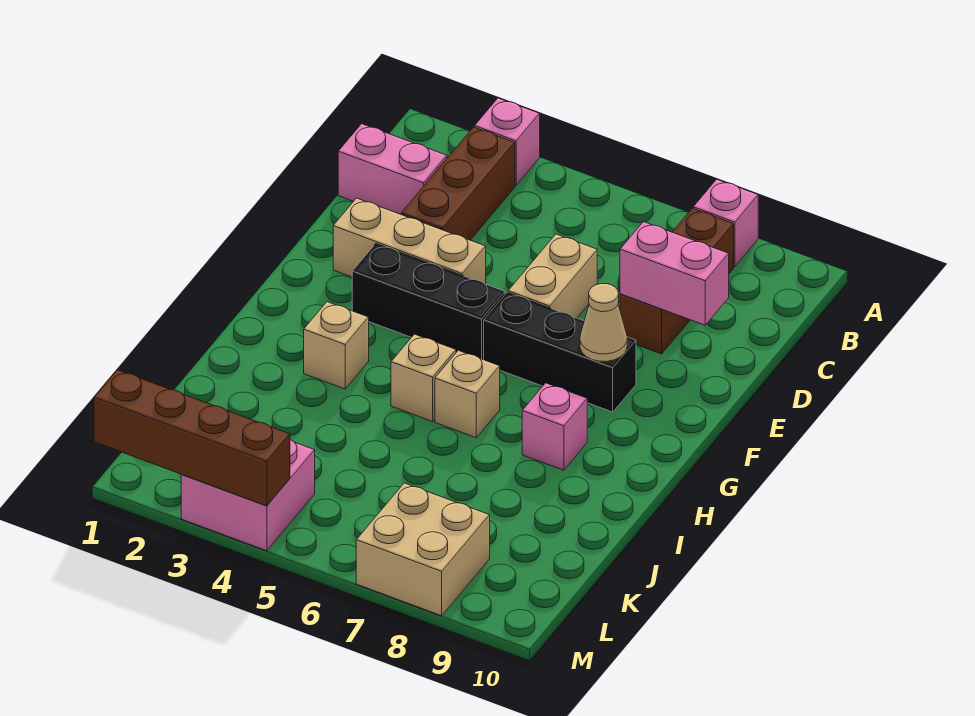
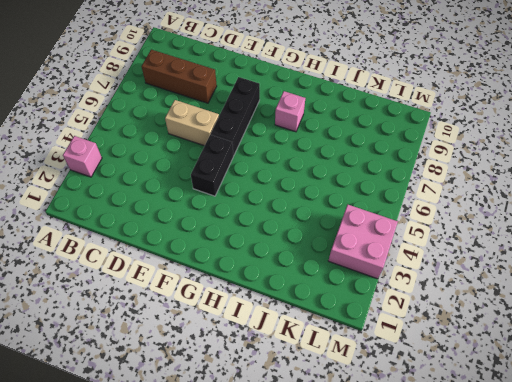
black 1x2 brick [191,134,234,196] -> black 1x3 brick [352,244,505,360]
none -> pink 1x1 brick [693,179,758,267]
none -> brown 1x3 brick [401,127,515,240]
none -> pink 1x2 brick [338,124,447,214]

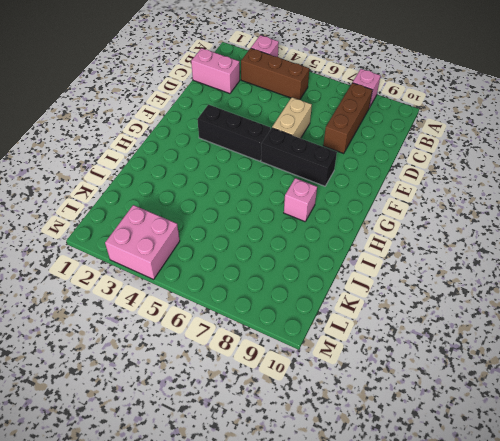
brown 1x3 brick [241,48,309,100] -> brown 1x3 brick turned to [401,127,515,240]
none -> tan 1x3 brick [333,198,486,284]
none -> tan 1x1 brick [304,302,369,389]
none -> tan 1x1 brick [391,334,456,421]

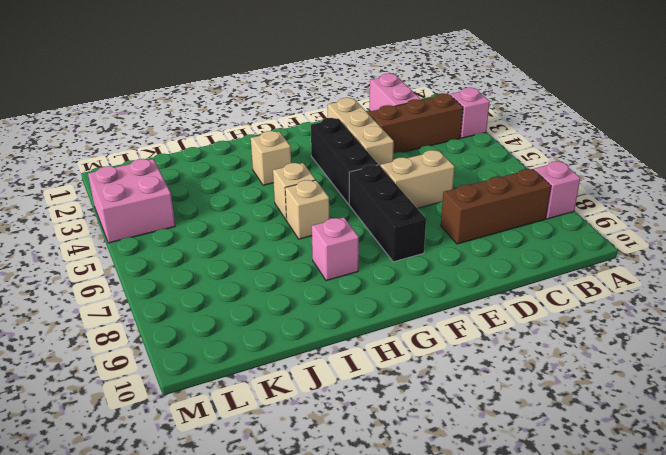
none -> tan 2x2 brick [356,483,490,616]
none -> pink 1x2 brick [620,222,729,325]
none -> tan 1x1 cone [580,284,627,362]

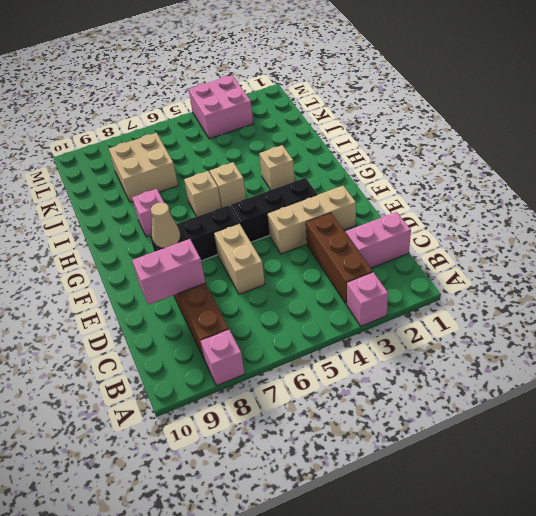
tan 2x2 brick [109,133,178,202] -> tan 2x2 brick moved to [356,483,490,616]
none -> brown 1x4 brick [94,370,290,506]

